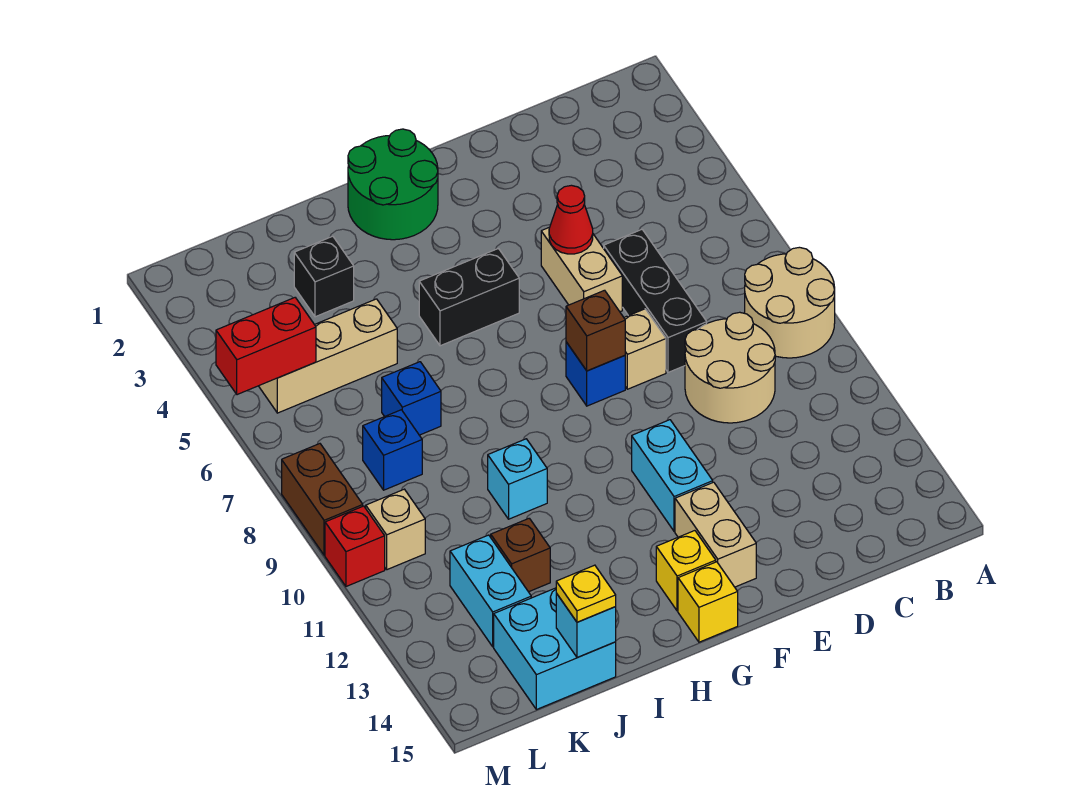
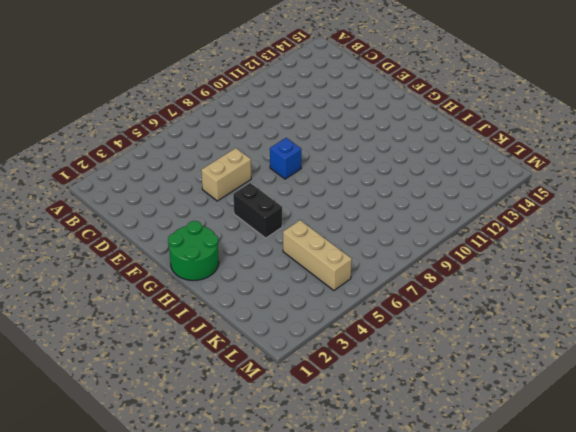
none -> tan 2x2 round brick [745,247,835,358]
none -> tan 2x2 round brick [685,312,775,423]
none -> black 1x3 brick [604,230,707,372]

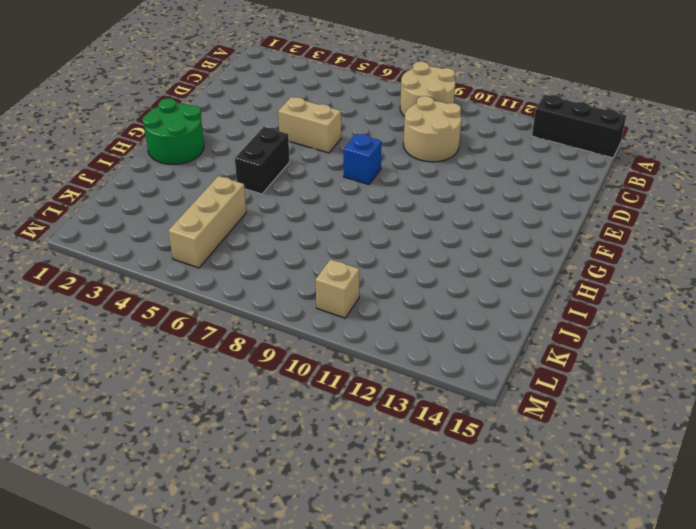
black 1x3 brick [532,95,626,158] -> black 1x3 brick moved to [604,230,707,372]
none -> tan 1x1 brick [624,309,666,389]
none -> cyan 1x2 brick [632,420,713,531]
none -> tan 1x2 brick [675,482,756,587]

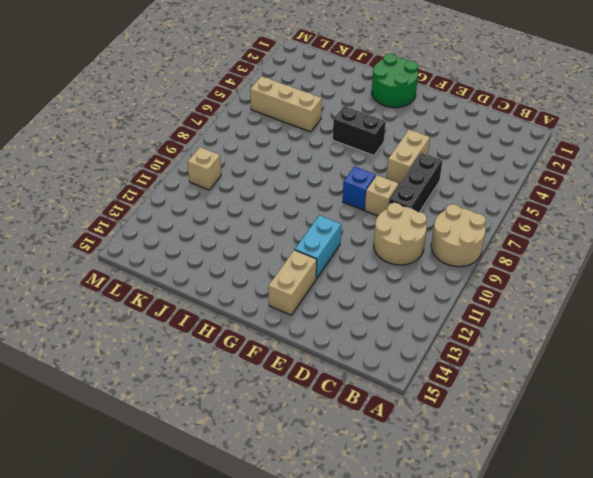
none -> yellow 1x1 brick [656,531,716,611]
none -> yellow 1x1 brick [678,562,738,642]
none -> cyan 1x1 brick [488,439,547,519]

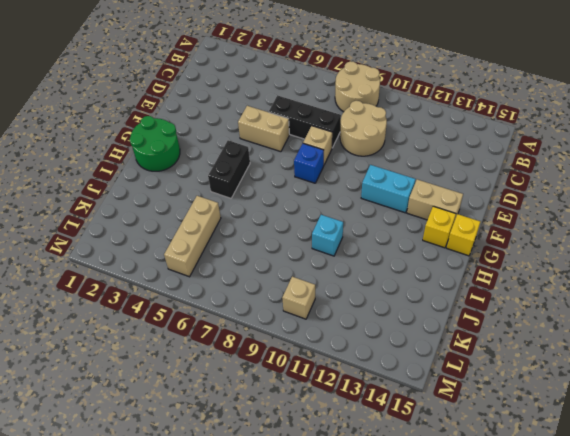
none -> black 1x1 brick [294,236,354,317]
none -> blue 1x1 brick [382,362,441,435]
none -> brown 1x1 brick [491,518,550,592]

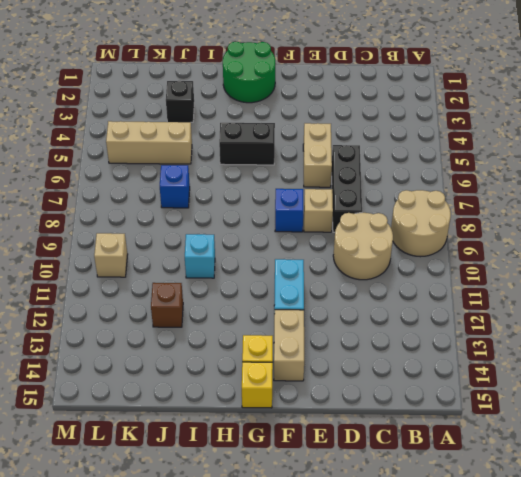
none -> cyan 2x2 brick [494,588,616,710]
none -> blue 1x1 brick [363,410,422,490]
none -> cyan 1x2 brick [450,535,531,647]

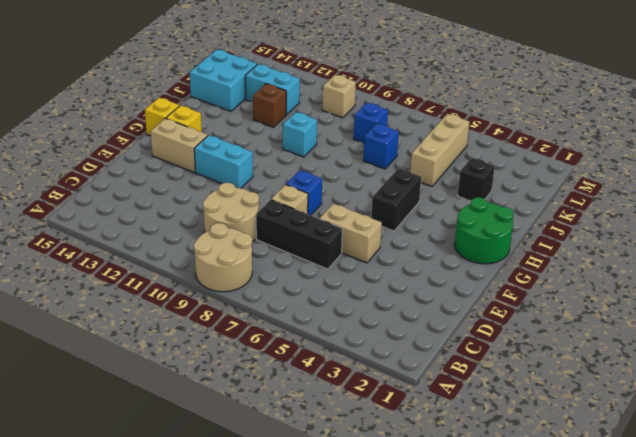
none -> brown 1x2 brick [282,444,363,555]
none -> red 1x1 brick [325,506,385,586]
none -> red 1x1 cone [549,185,593,254]

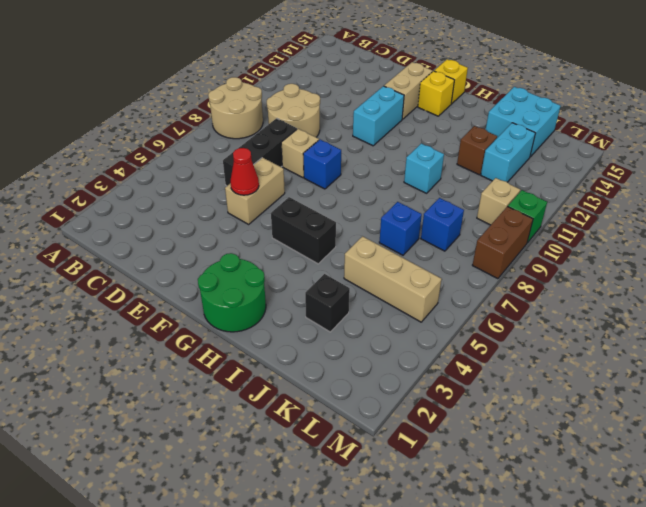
green 1x1 brick [508,190,547,243] -> red 1x1 brick [325,506,385,586]
none -> brown 1x1 brick [566,290,625,371]
none -> cyan 1x1 brick [556,593,616,658]
none -> red 1x2 brick [216,298,316,395]

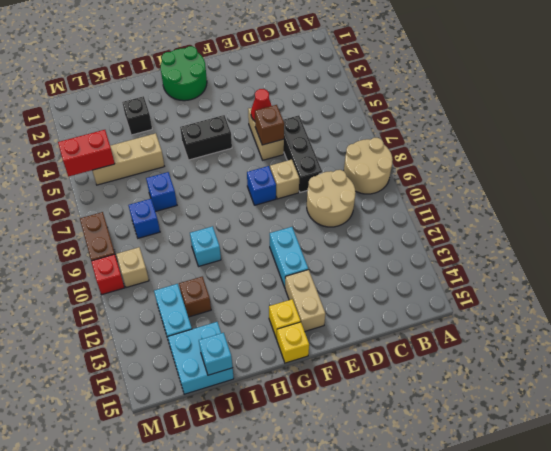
brown 1x1 brick [255,105,284,145] -> brown 1x1 brick moved to [566,290,625,371]
none -> yellow 1x1 plate [556,565,616,622]

